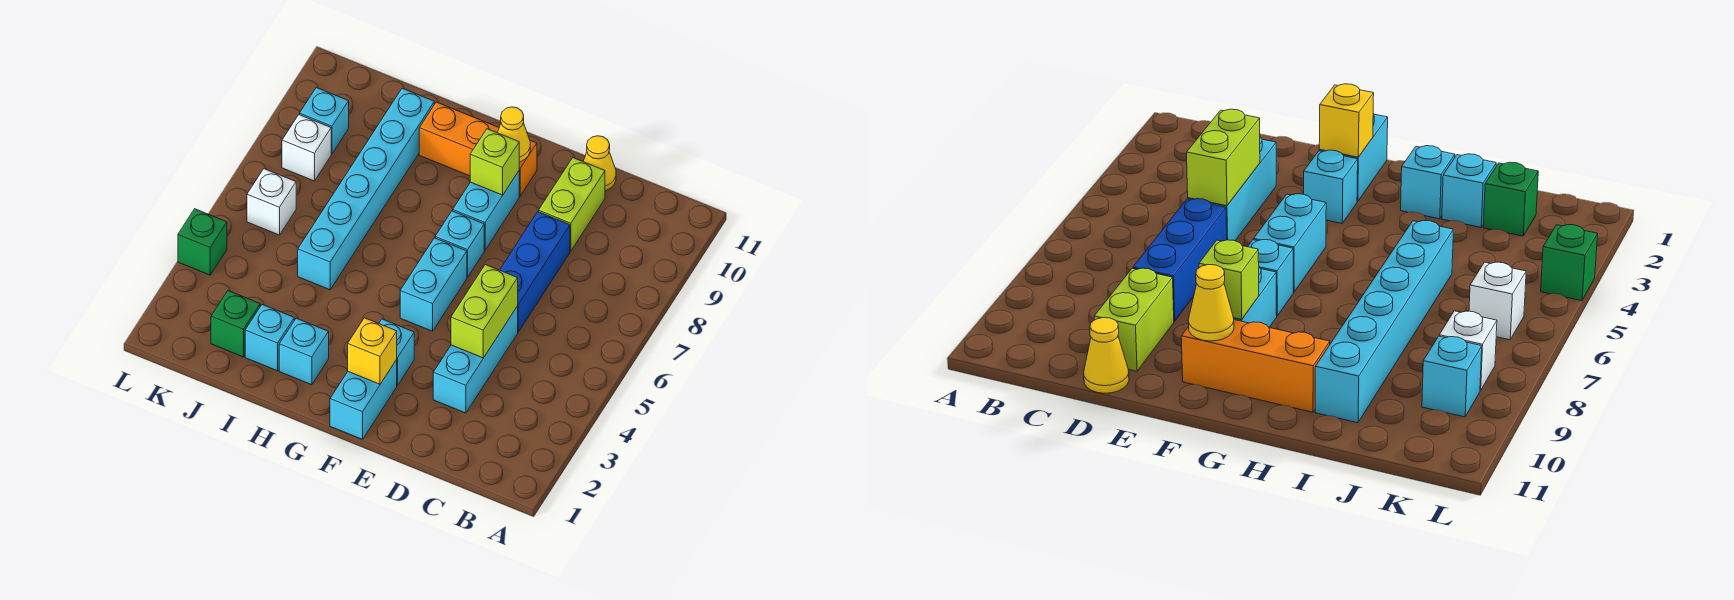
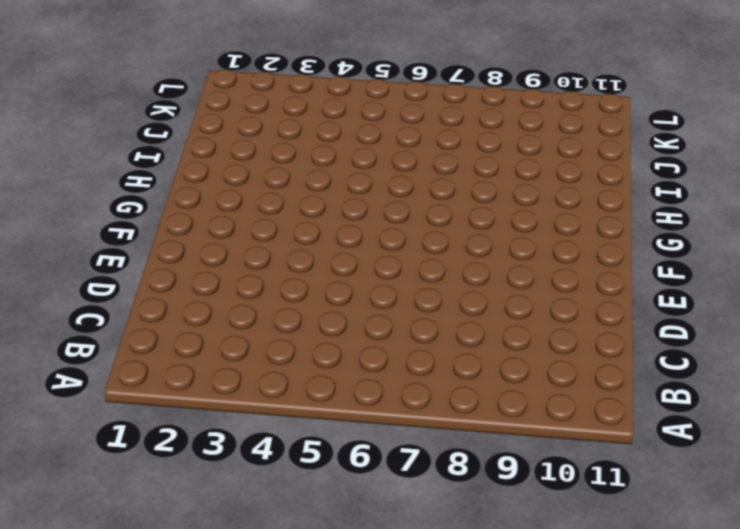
none -> cyan 1x3 brick [433,306,518,413]
none -> blue 1x3 brick [500,212,570,332]
none -> lime 1x2 brick [538,158,605,251]

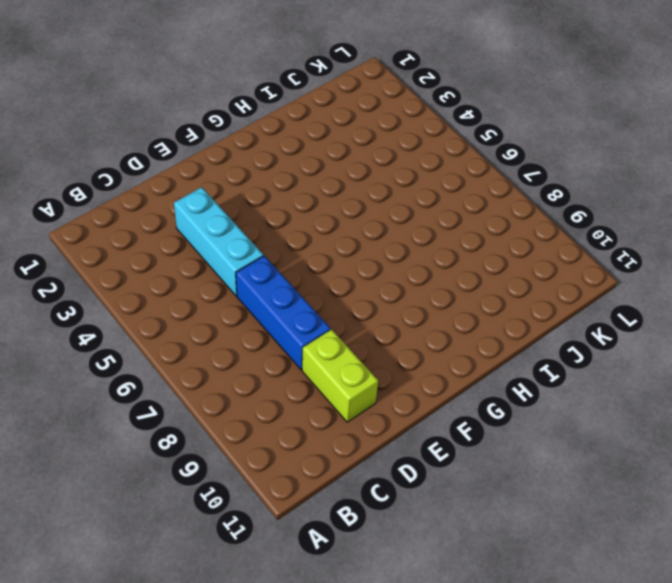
none -> yellow 1x1 cone [583,136,616,191]
none -> cyan 1x2 brick [330,360,397,439]
none -> cyan 1x1 brick [379,319,414,385]

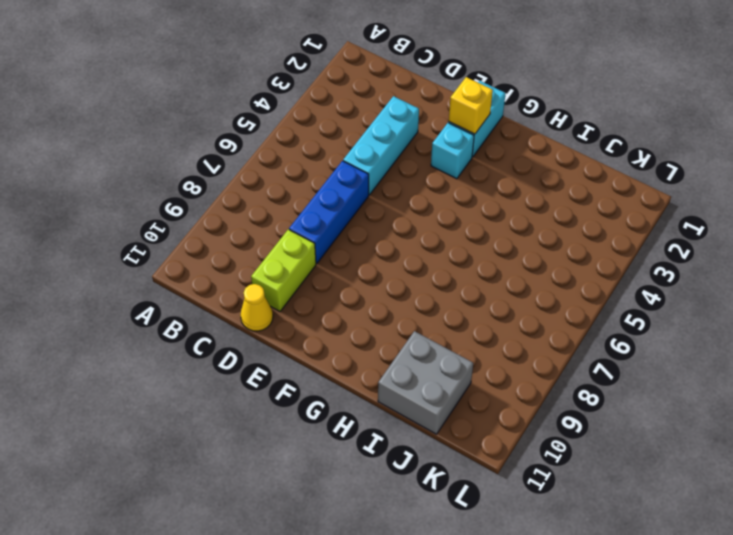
grey 2x2 brick [378,331,473,434] -> cyan 1x6 brick [298,88,434,290]
none -> cyan 1x2 brick [400,238,467,331]
none -> cyan 1x1 brick [435,211,484,277]
none -> cyan 1x2 brick [453,171,519,250]

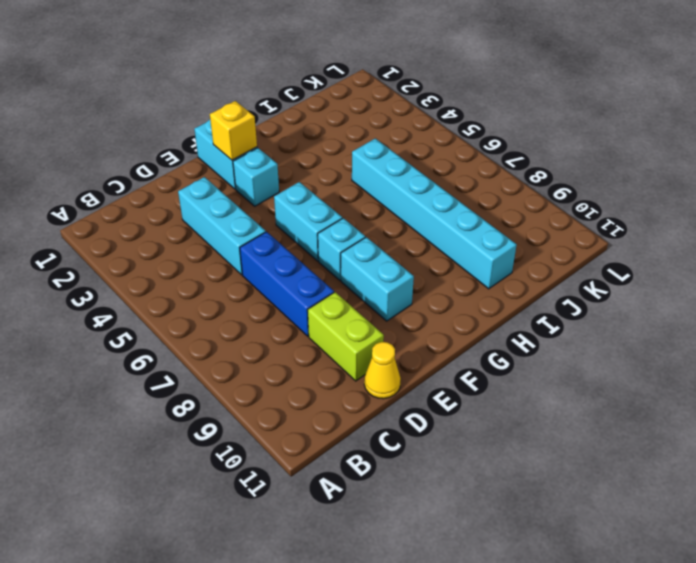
none -> orange 1x3 brick [419,102,537,196]
none -> cyan 1x1 brick [279,318,329,385]
none -> cyan 1x1 brick [245,305,294,371]

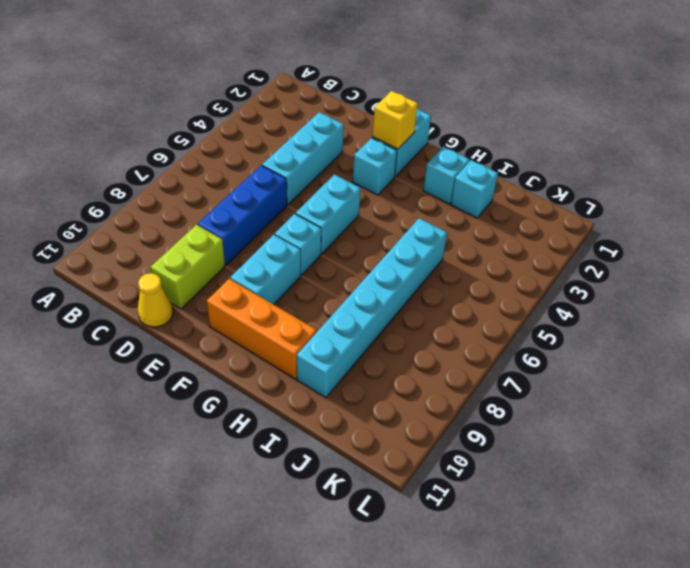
none -> green 1x1 brick [211,291,260,357]
none -> white 1x1 brick [247,169,296,235]
none -> white 1x1 brick [282,115,331,181]

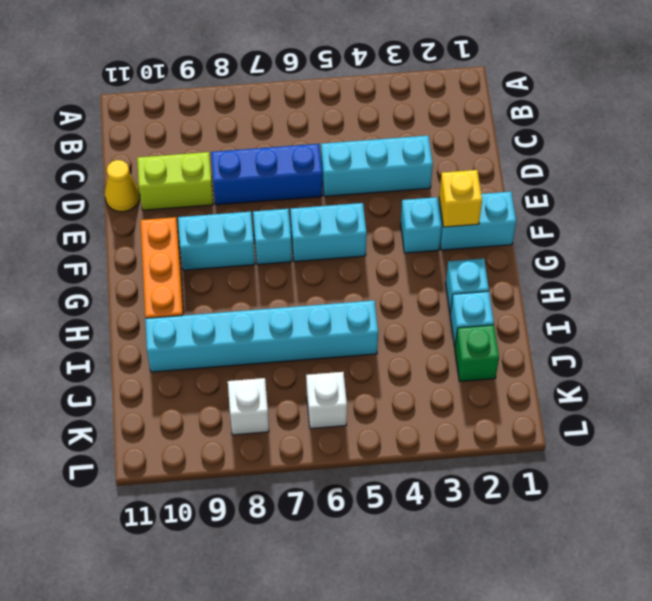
none -> cyan 1x1 brick [300,88,349,154]
none -> green 1x1 brick [178,209,227,275]
none -> lime 1x2 brick [451,265,518,358]

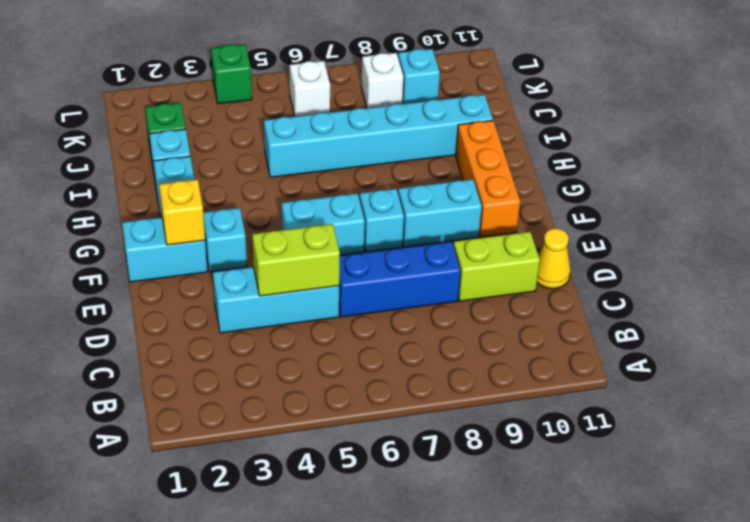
none -> lime 1x1 brick [470,129,519,195]
none -> yellow 1x1 cone [498,107,530,162]

